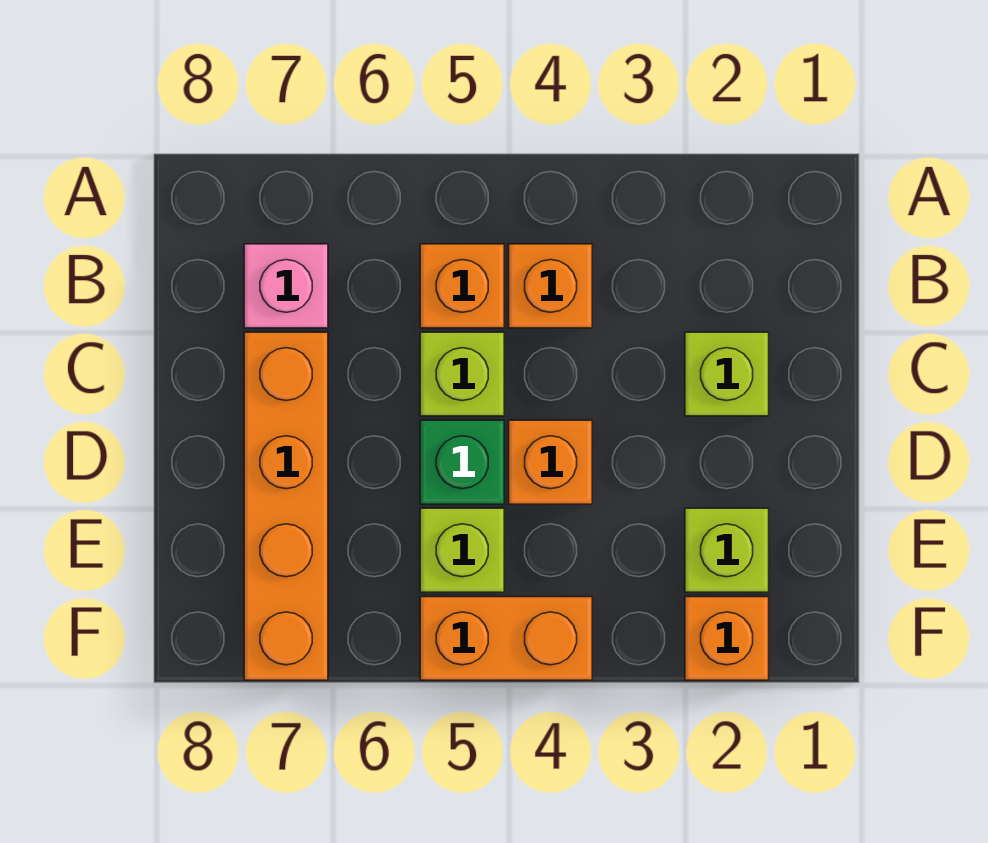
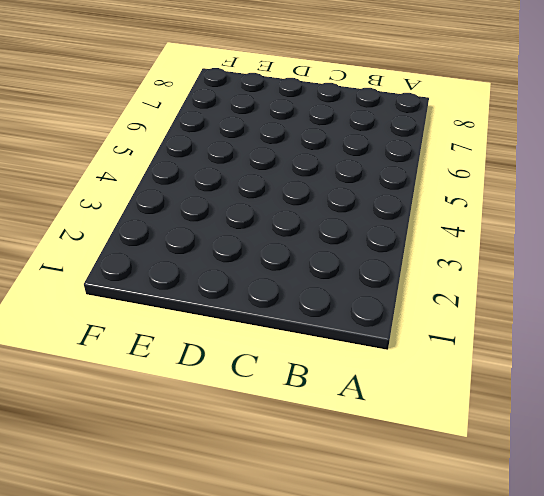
none -> orange 1x1 brick [509,244,592,328]
none -> orange 1x1 brick [420,244,504,328]
none -> pink 1x1 brick [244,244,328,328]

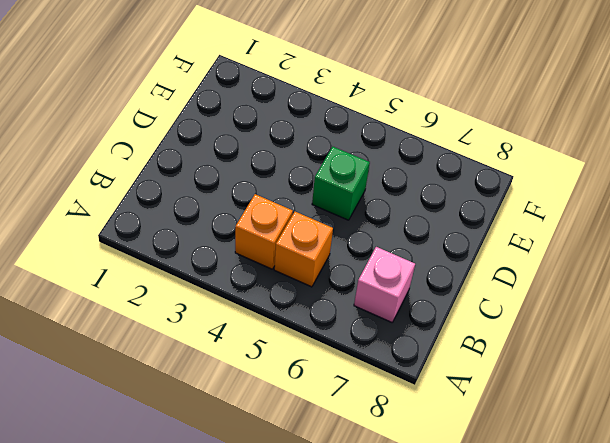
none -> lime 1x1 brick [685,332,769,416]
none -> lime 1x1 brick [420,332,504,416]
none -> orange 1x4 brick [244,332,328,680]

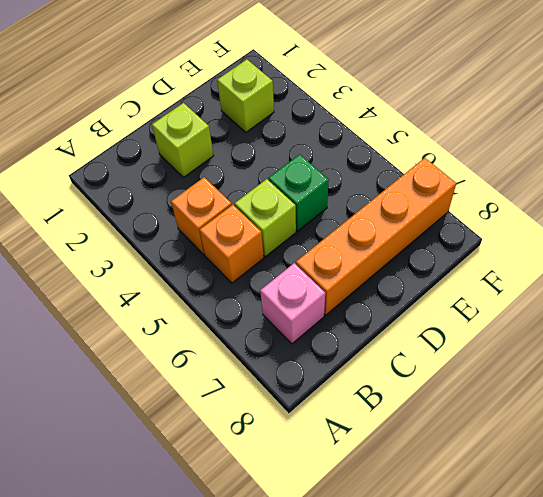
none -> orange 1x1 brick [509,420,592,504]
none -> lime 1x1 brick [420,508,504,592]
none -> orange 1x1 brick [685,597,769,680]

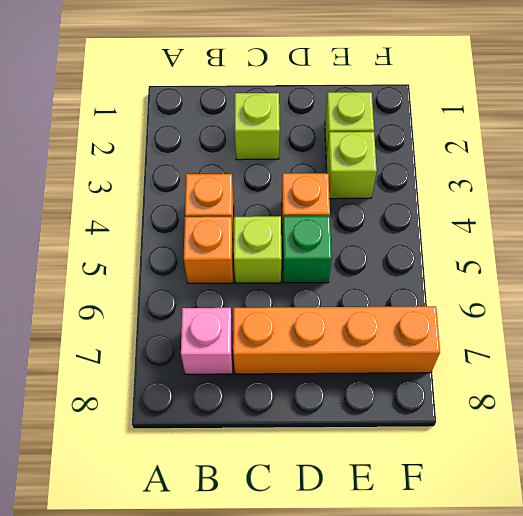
lime 1x1 brick [326,132,377,199] -> lime 1x1 brick moved to [420,508,504,592]
none -> orange 1x1 brick [685,597,769,680]
none -> orange 1x2 brick [420,597,592,680]

